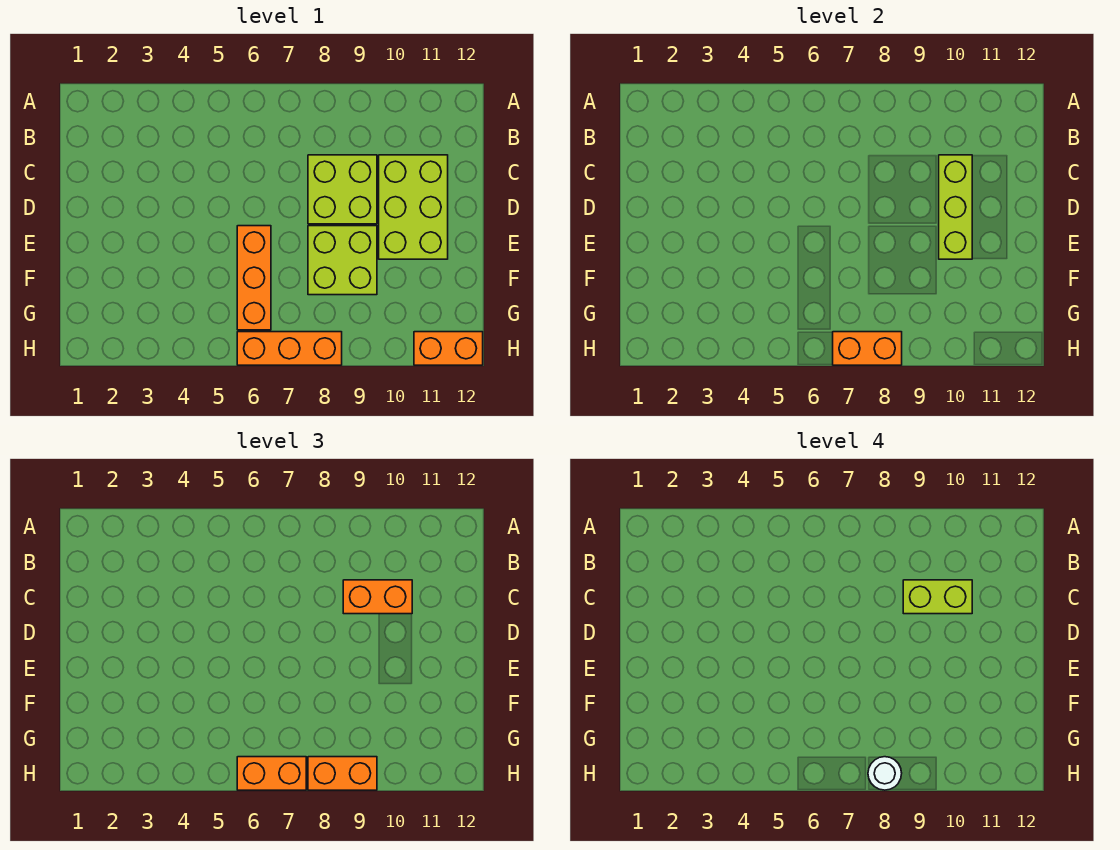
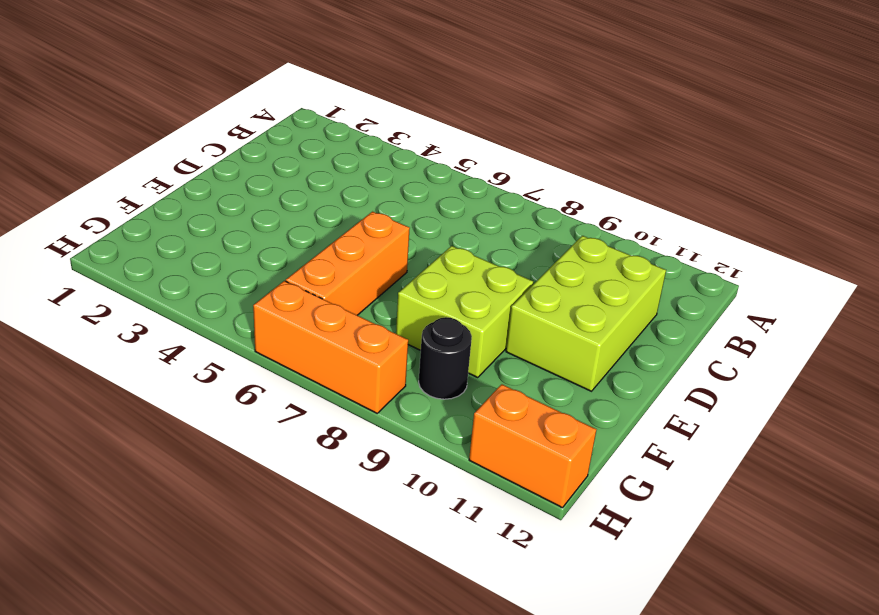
black 1x1 round brick [419,317,472,399] -> none
none -> lime 2x2 brick [308,155,377,224]
none -> lime 1x3 brick [939,155,972,259]
none -> orange 1x2 brick [833,332,902,365]

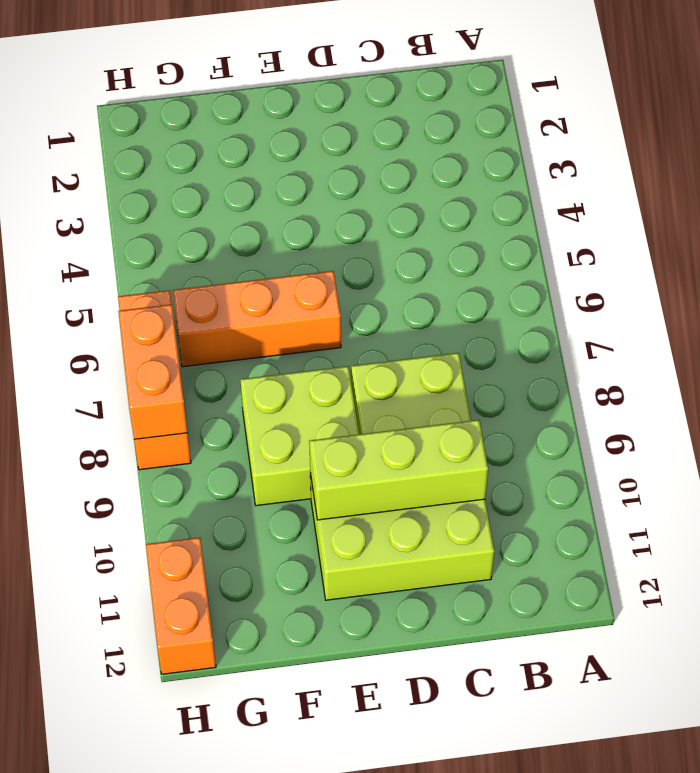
none -> orange 1x2 brick [343,580,412,614]
none -> orange 1x2 brick [237,757,306,790]
none -> orange 1x2 brick [308,757,377,790]

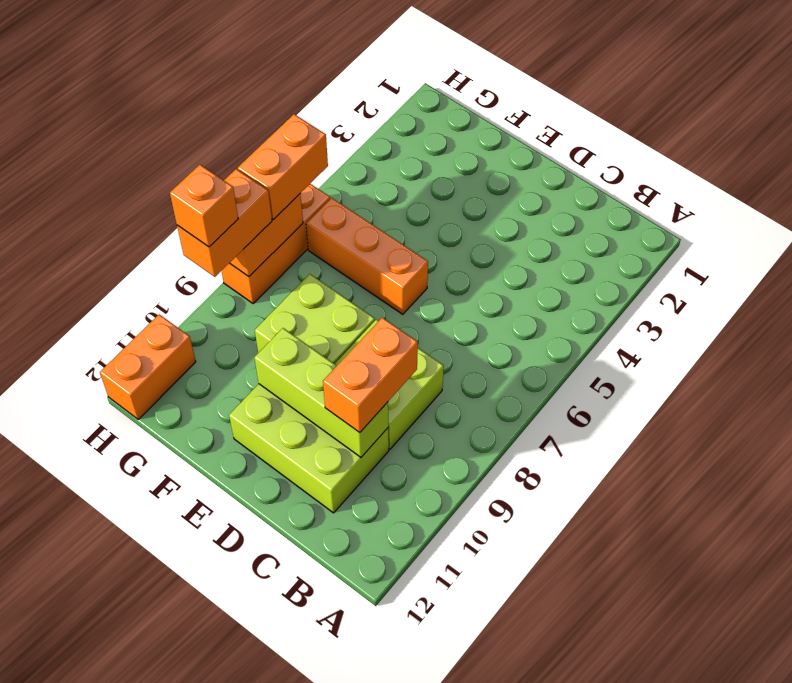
orange 1x1 brick [170,165,238,247] -> none
none -> lime 1x2 brick [903,580,972,614]
none -> white 1x1 round brick [868,757,902,790]

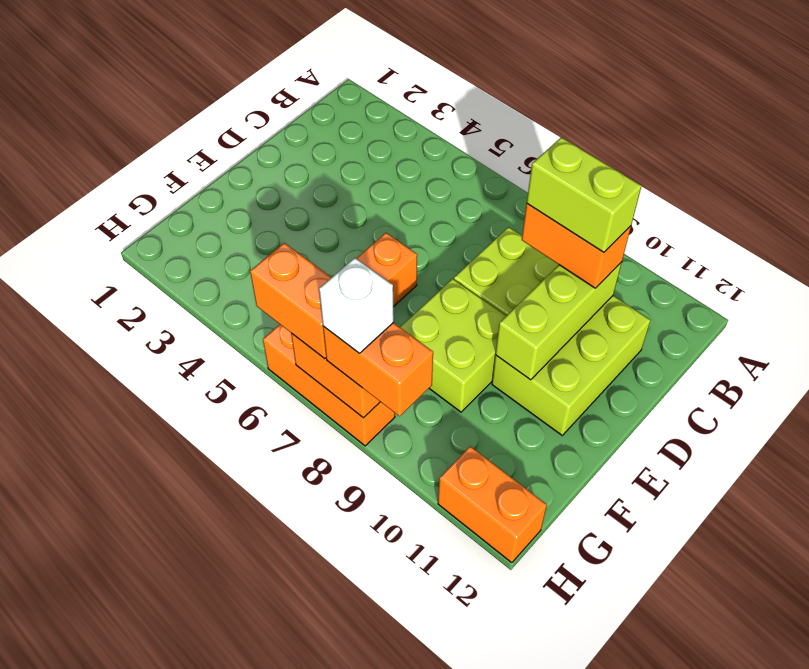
white 1x1 brick [319,258,394,353] -> white 1x1 round brick [868,757,902,790]

